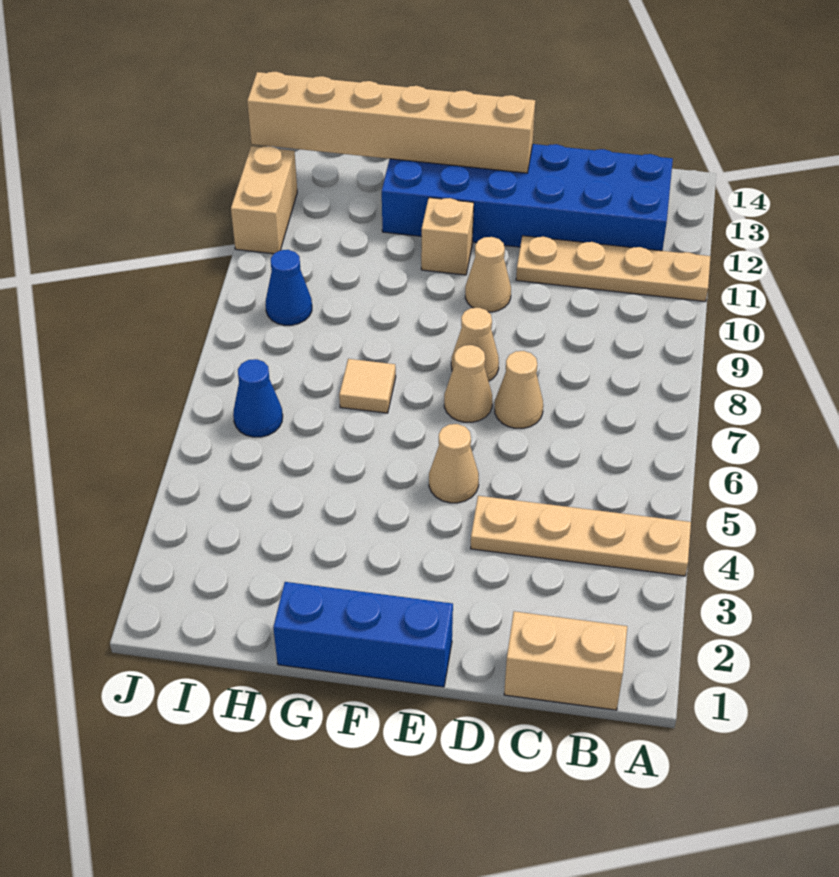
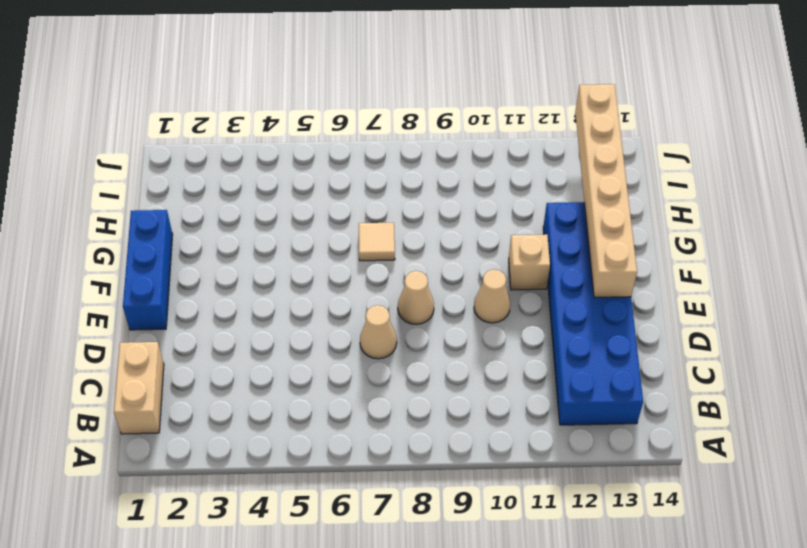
none -> tan 1x4 plate [470,496,691,576]
none -> tan 1x4 plate [516,236,711,302]
none -> tan 1x1 cone [429,424,479,503]

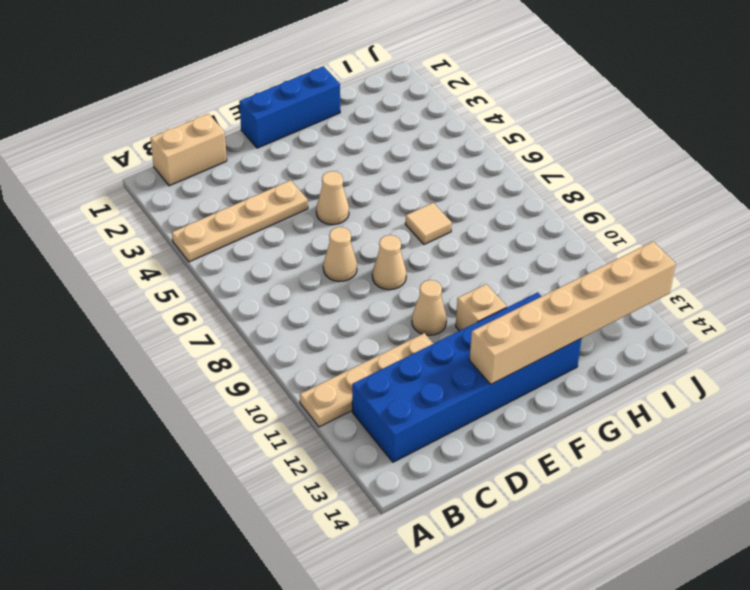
none -> tan 1x1 cone [444,345,492,422]
none -> blue 1x1 cone [233,359,283,437]
none -> blue 1x1 cone [266,250,312,325]

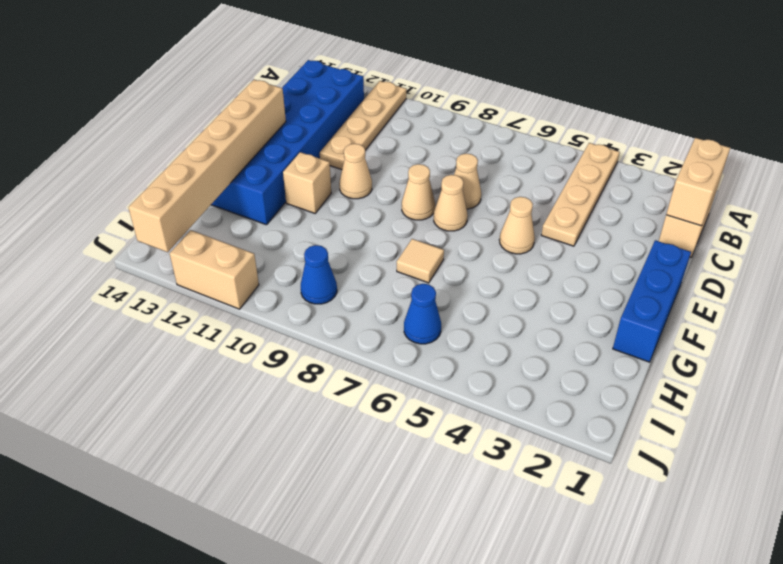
tan 1x2 brick [666,138,730,226] -> none

